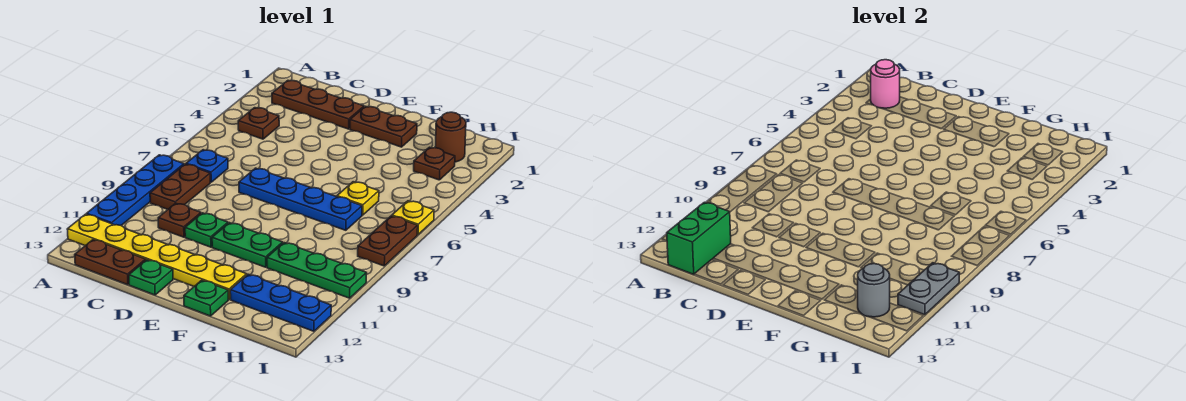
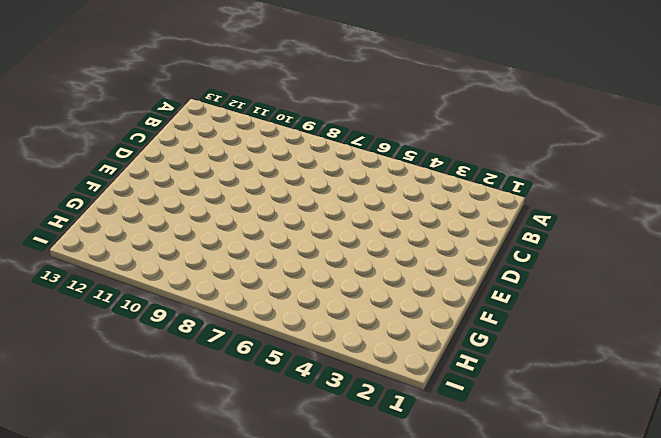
none -> blue 1x4 plate [87,155,184,225]
none -> yellow 1x6 plate [67,214,247,299]
none -> brown 1x3 plate [272,81,364,129]

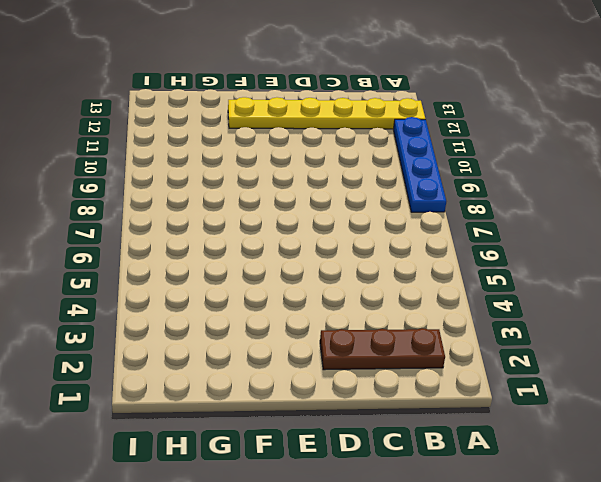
none -> brown 1x1 plate [238,108,279,139]
none -> blue 1x1 plate [186,150,228,182]
none -> brown 1x2 plate [150,164,210,209]

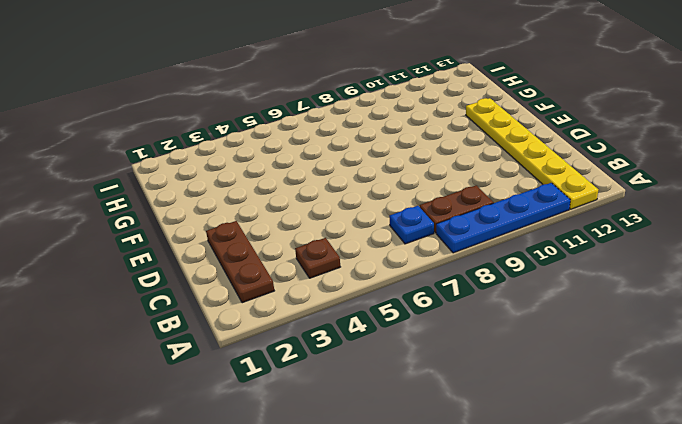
none -> brown 1x2 plate [75,240,146,285]
none -> brown 1x1 plate [158,203,201,237]
none -> blue 1x4 plate [239,168,362,230]

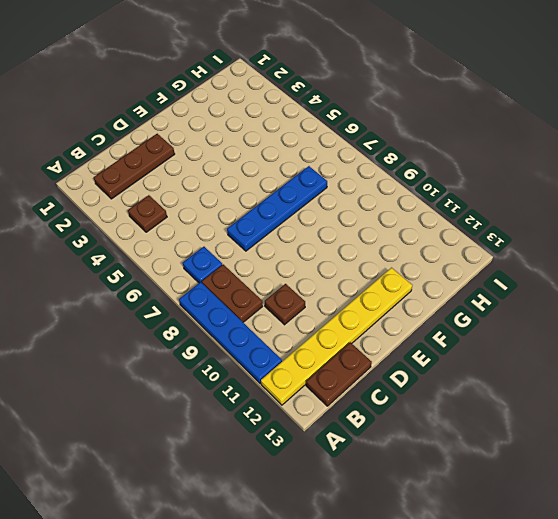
none -> green 1x1 plate [185,213,228,247]
none -> green 1x1 plate [129,260,173,295]
none -> brown 1x2 plate [350,106,417,147]

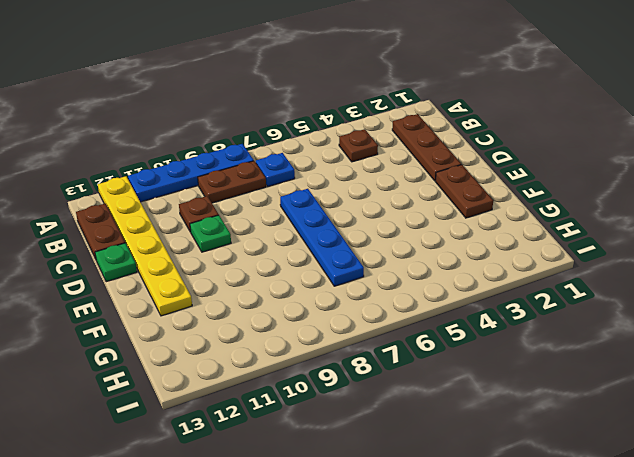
none -> green 1x2 plate [212,223,283,267]
none -> green 1x1 plate [184,280,228,316]
none -> yellow 1x1 plate [337,182,379,215]

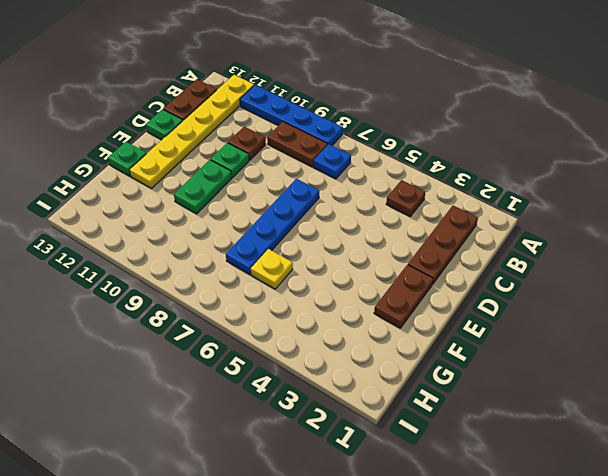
none -> green 1x3 plate [267,243,367,298]
none -> blue 1x3 plate [230,274,331,331]
none -> brown 1x1 round brick [435,112,466,162]

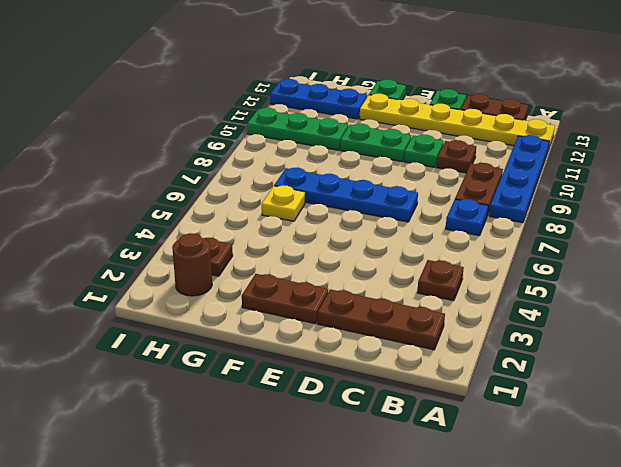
none -> yellow 1x1 plate [392,201,434,235]
none -> brown 1x2 plate [358,216,418,266]
none -> pink 1x1 round brick [871,60,900,108]

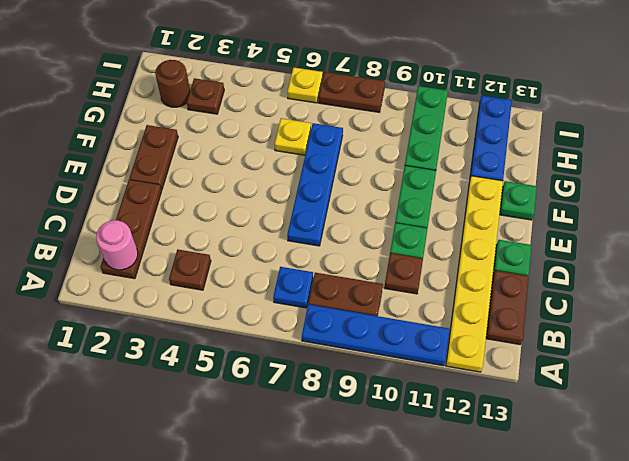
none -> green 1x2 brick [667,202,731,274]
none -> grey 1x1 round brick [858,264,890,317]
none -> grey 1x2 plate [898,263,960,315]

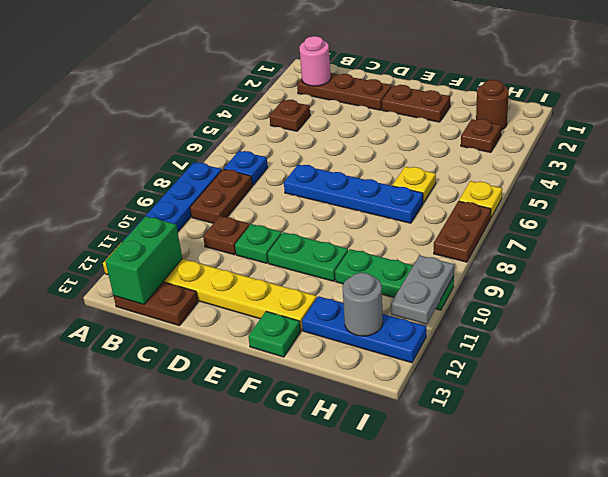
none -> green 1x1 plate [129,260,173,295]

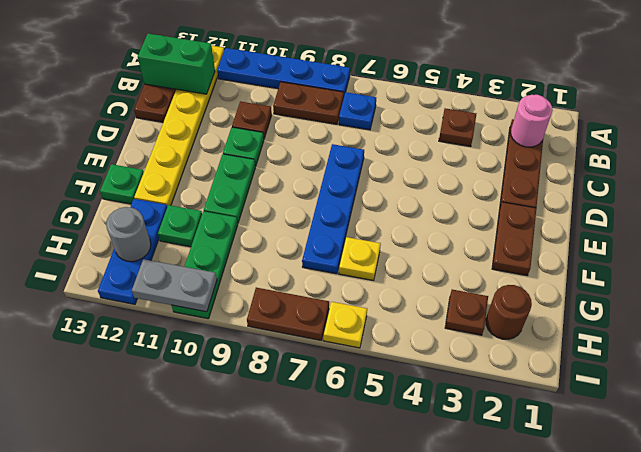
green 1x1 plate [158,205,202,247] -> green 1x1 plate moved to [129,260,173,295]

